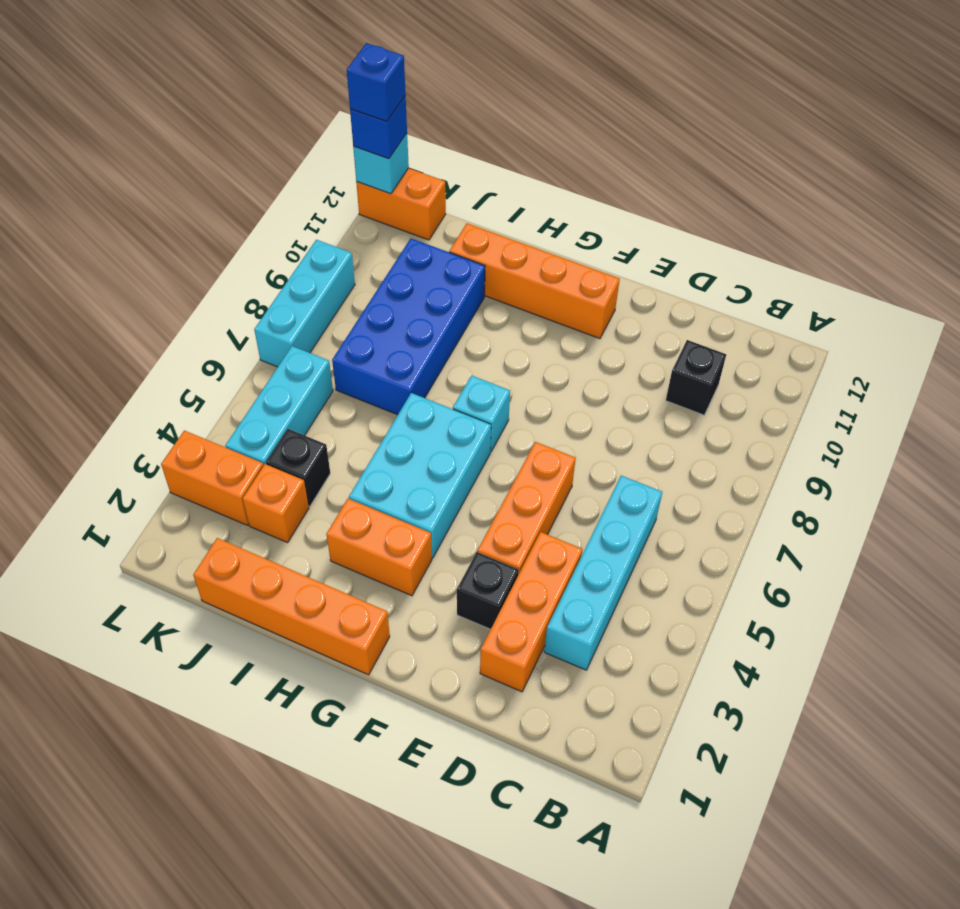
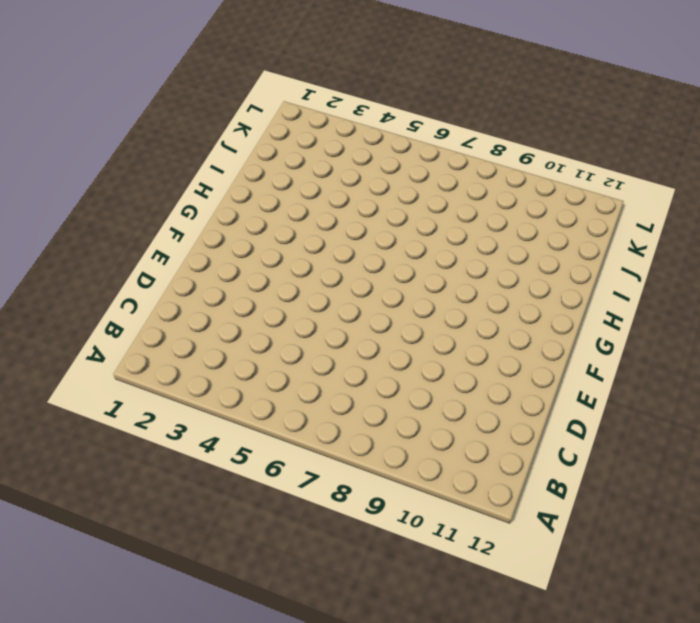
none -> cyan 1x4 brick [544,476,662,670]
none -> black 1x1 brick [666,340,726,415]
none -> orange 1x3 brick [480,532,582,692]

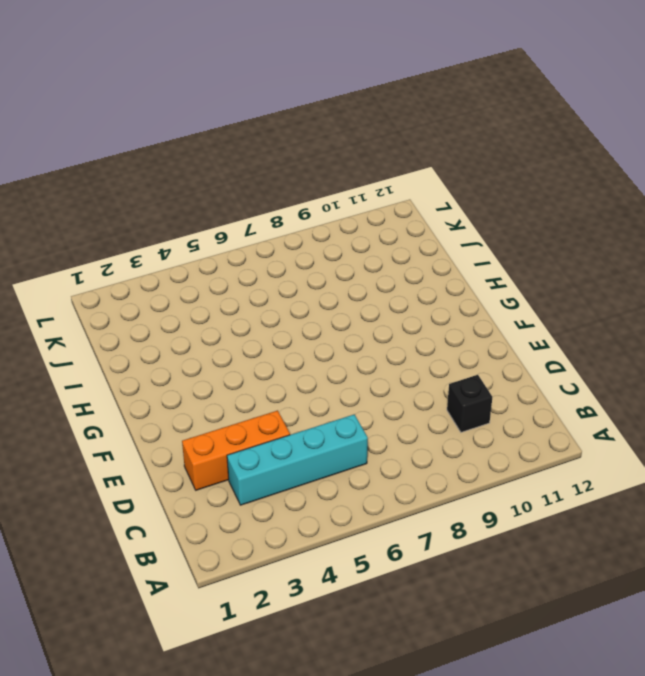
none -> black 1x1 brick [457,552,519,629]
none -> orange 1x3 brick [478,442,576,574]
none -> orange 1x4 brick [449,223,620,339]

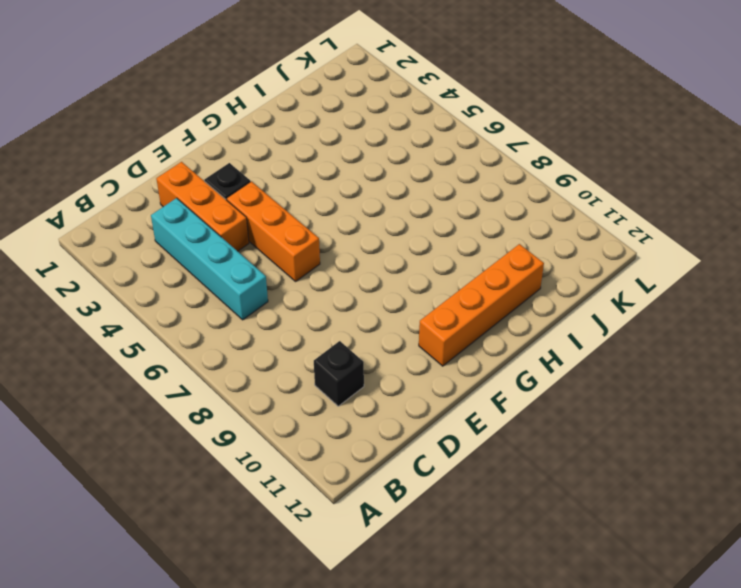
none -> orange 1x4 brick [193,538,390,675]
none -> orange 1x2 brick [326,499,432,596]
none -> cyan 2x3 brick [349,393,491,558]

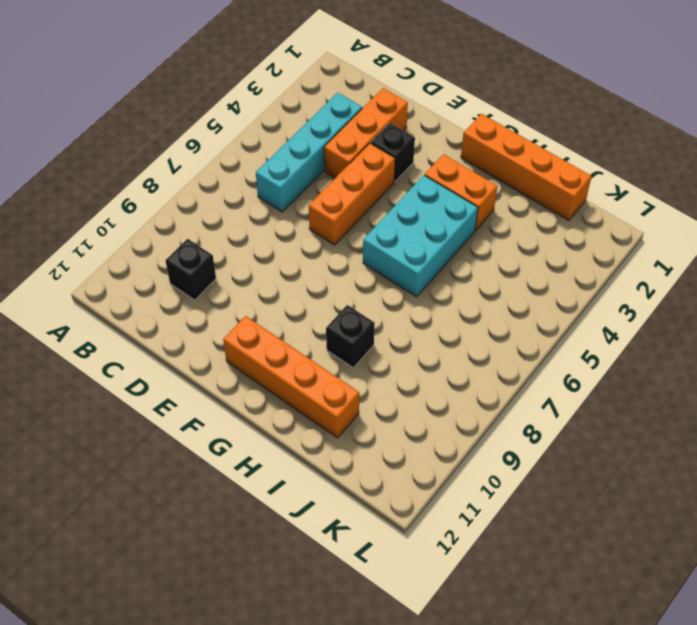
black 1x1 brick [326,305,375,368] -> black 1x1 brick moved to [266,429,330,506]
none -> cyan 1x1 brick [453,376,510,452]
none -> blue 2x4 brick [332,239,485,415]
none -> orange 1x1 brick [243,464,309,543]

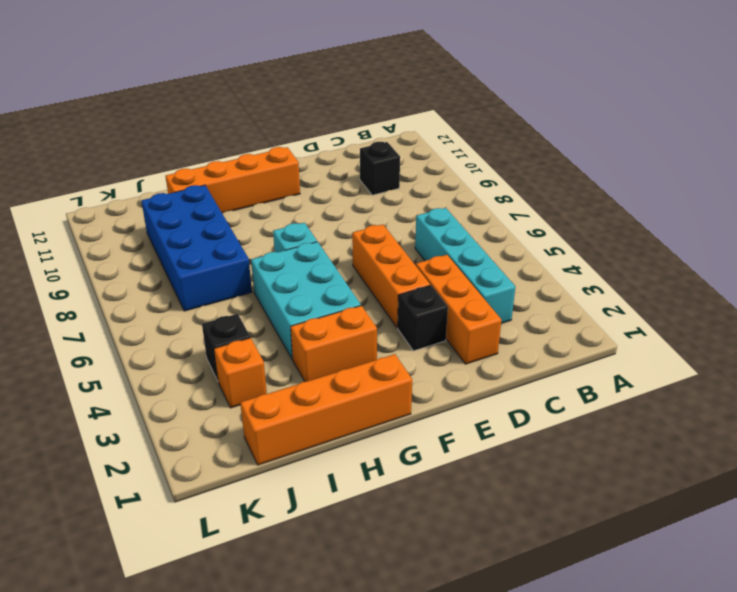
none -> orange 1x2 brick [161,430,263,525]
none -> cyan 1x3 brick [225,346,333,466]
none -> orange 1x2 brick [356,168,446,240]

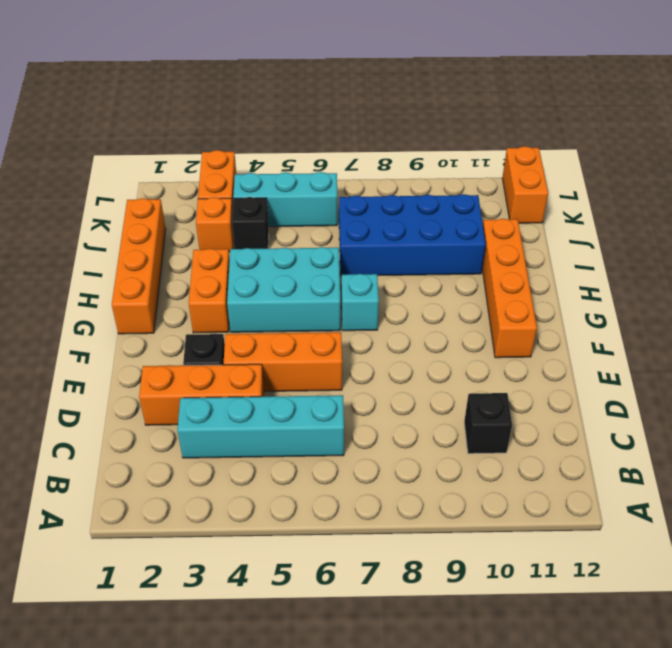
none -> cyan 1x3 brick [254,240,355,367]
none -> cyan 1x1 brick [353,134,409,194]
none -> blue 1x1 brick [350,96,407,159]

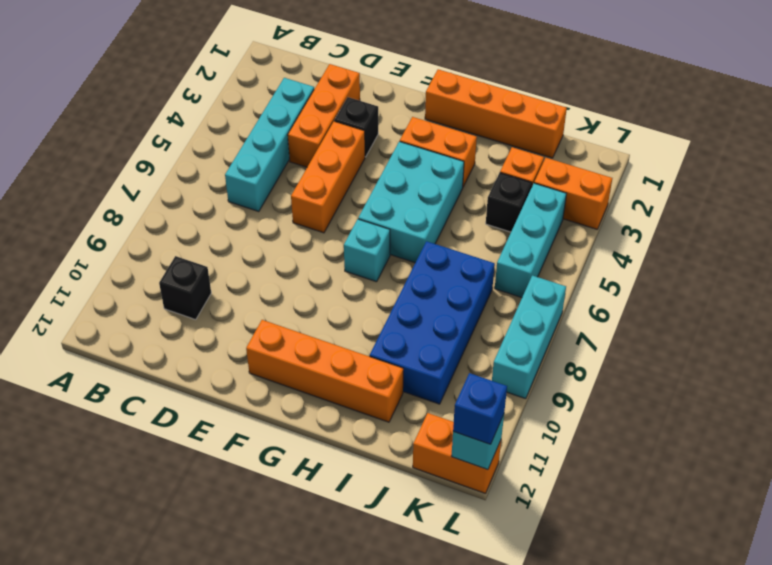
none -> blue 1x1 brick [347,43,406,121]

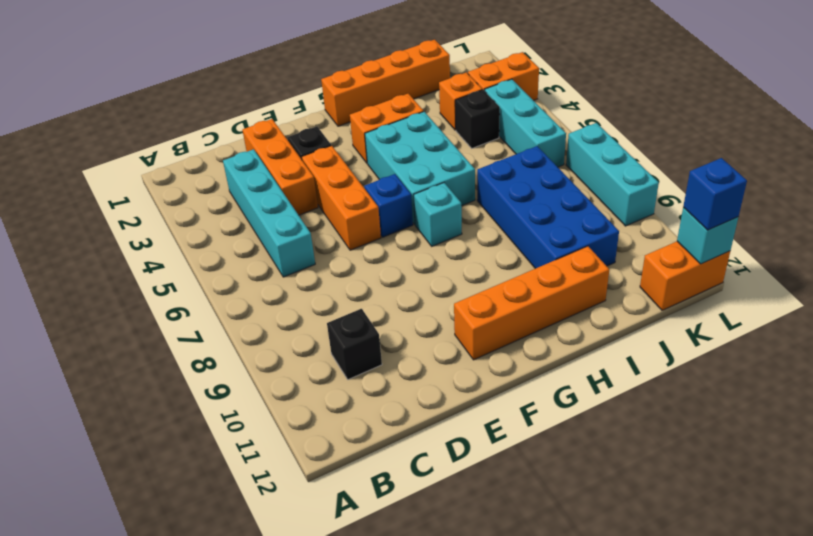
blue 1x1 brick [364,174,413,237] -> blue 1x1 brick moved to [347,43,406,121]

